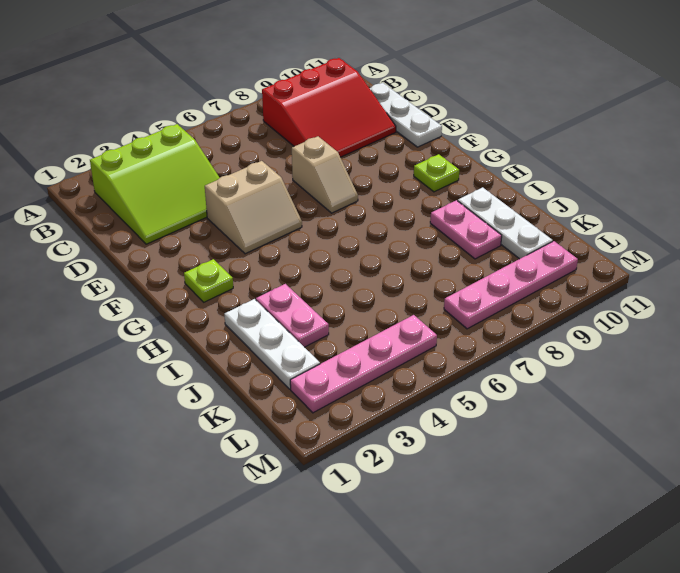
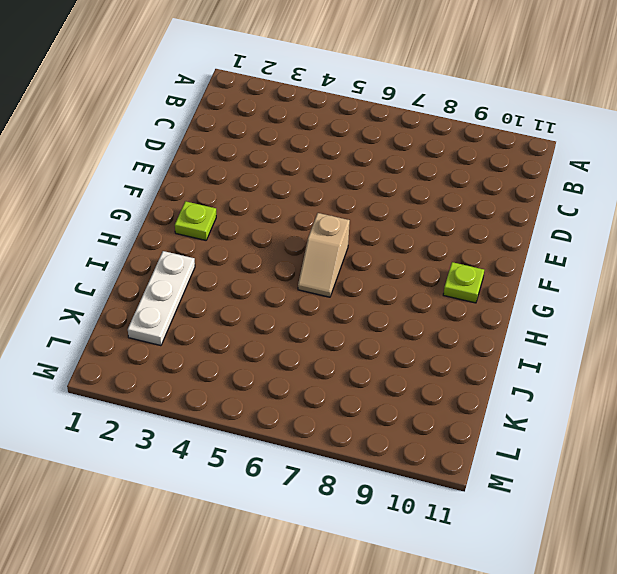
tan 1x2 slope [298,213,350,297] -> tan 1x2 slope moved to [292,136,358,213]
none -> lime 3x3 slope [90,124,220,244]
none -> red 3x3 slope [262,58,396,157]
none -> white 1x3 plate [370,83,442,147]

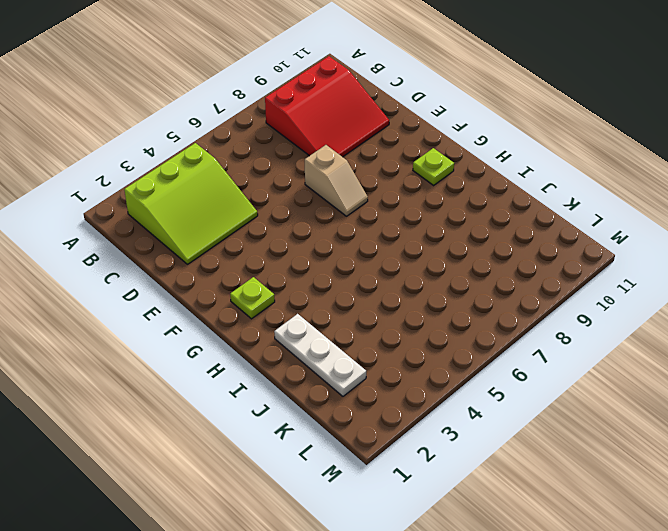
none -> white 1x3 plate [370,83,442,147]
none -> tan 2x2 slope [205,161,302,254]
none -> pink 1x2 plate [256,284,329,347]

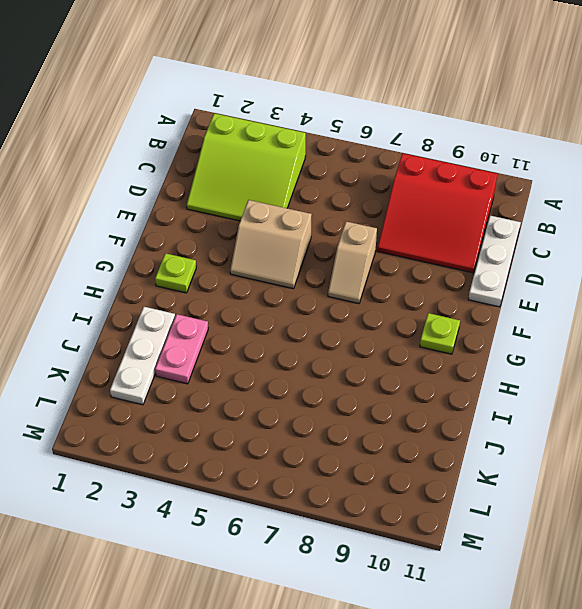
none -> pink 1x2 plate [430,200,502,259]
none -> white 1x3 plate [458,187,553,259]
none -> pink 1x4 plate [290,315,437,413]

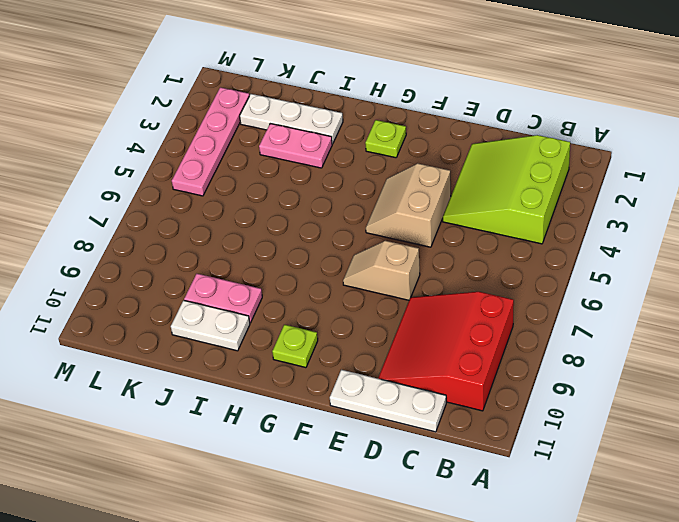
white 1x2 plate [171,300,250,351] -> white 1x3 plate [458,187,553,259]
none -> pink 1x4 plate [444,241,578,329]

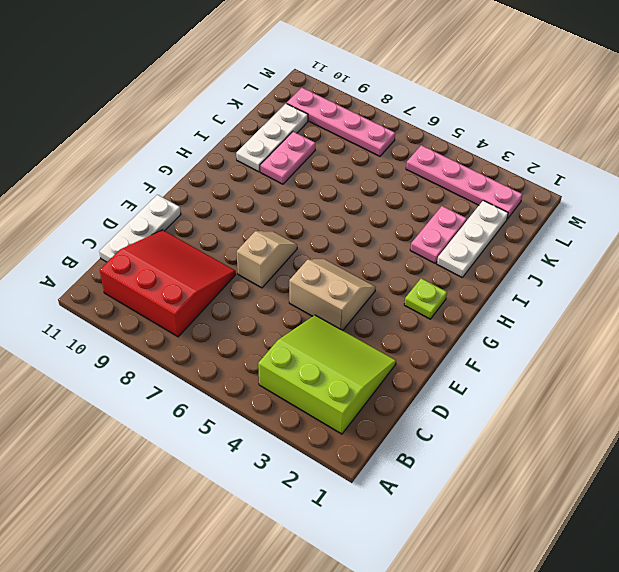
none -> lime 1x1 plate [414,154,459,192]

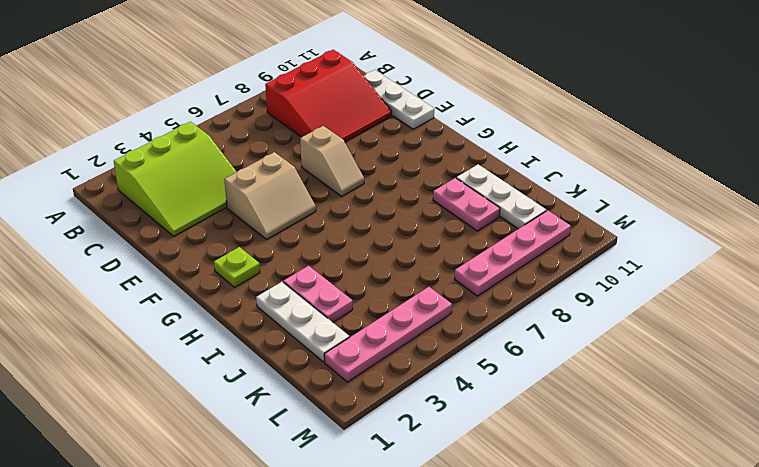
none -> lime 1x1 plate [414,154,459,192]

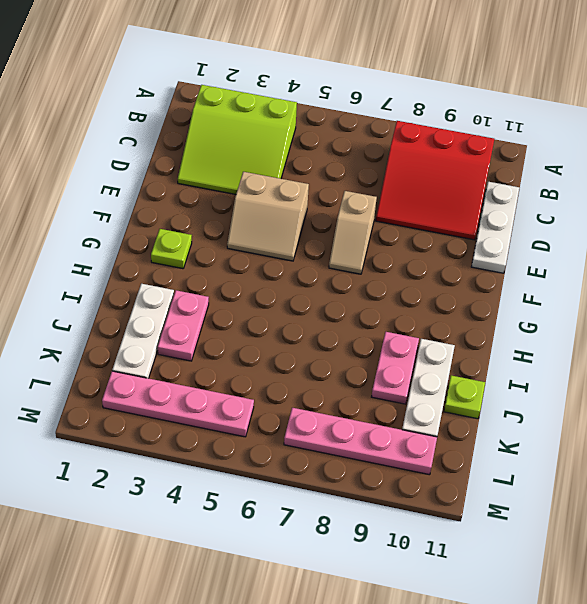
lime 1x1 plate [444,375,485,419] -> lime 1x1 plate moved to [414,154,459,192]

